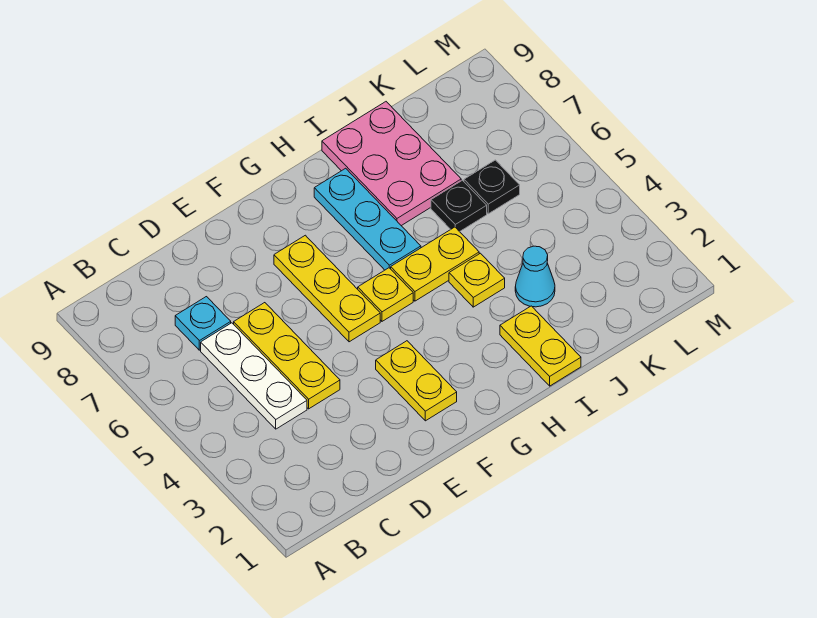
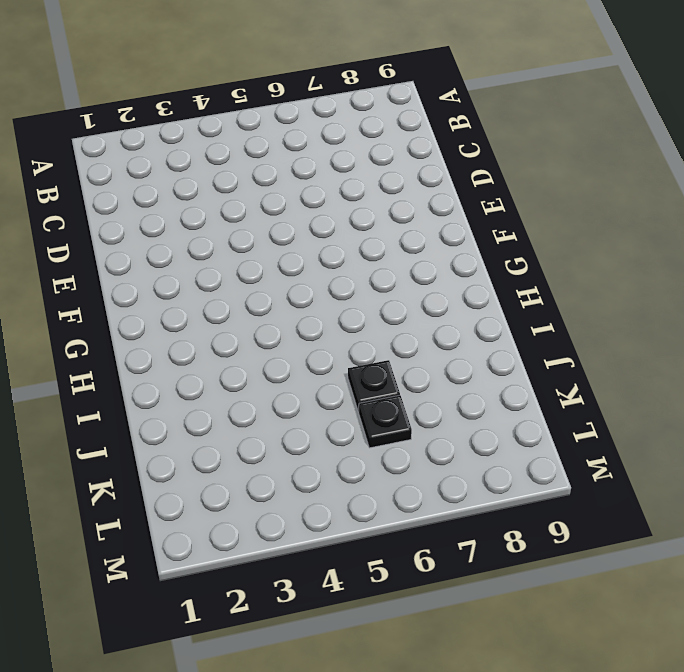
none -> white 1x3 plate [201,323,307,429]
none -> cyan 1x1 plate [175,297,231,350]
none -> yellow 1x3 plate [234,303,340,409]

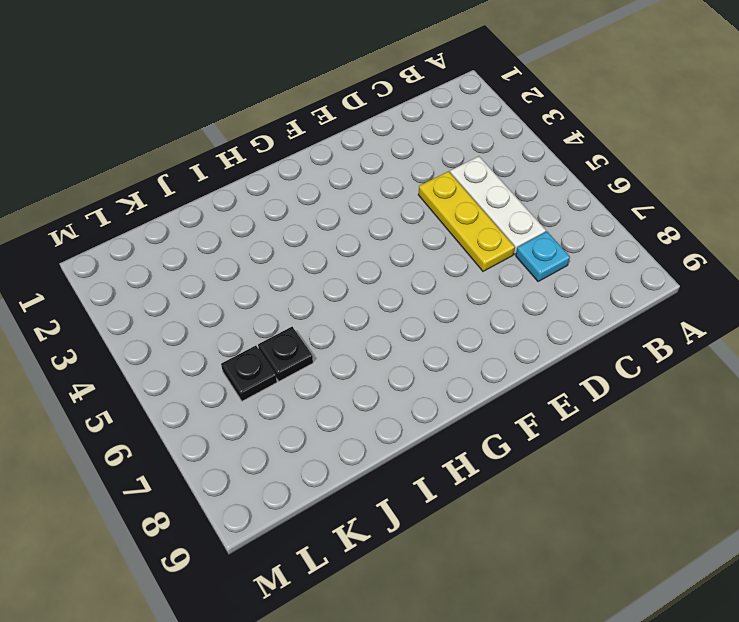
none -> yellow 1x2 plate [376,341,457,421]
none -> yellow 1x3 plate [274,235,380,342]
none -> yellow 1x1 plate [358,268,413,321]

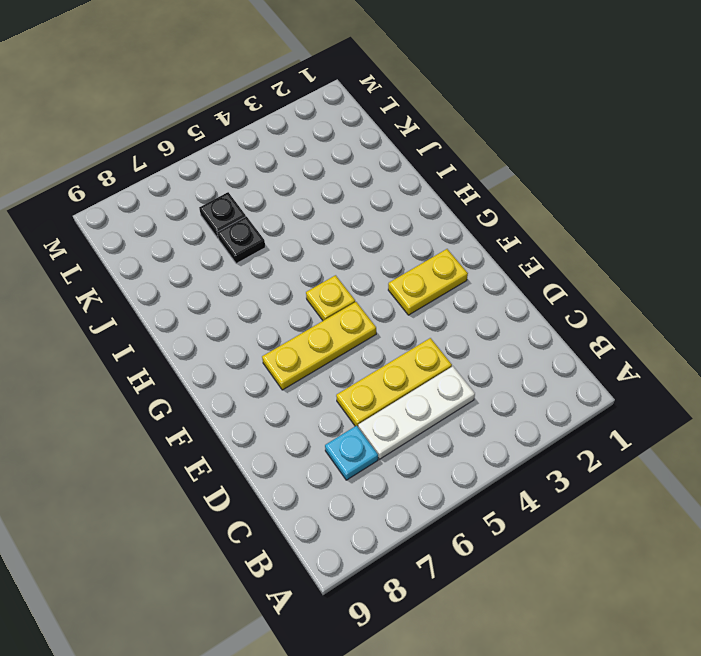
none -> yellow 1x2 plate [391,227,479,301]
none -> cyan 1x3 plate [314,168,421,270]
none -> yellow 1x2 plate [500,306,581,386]

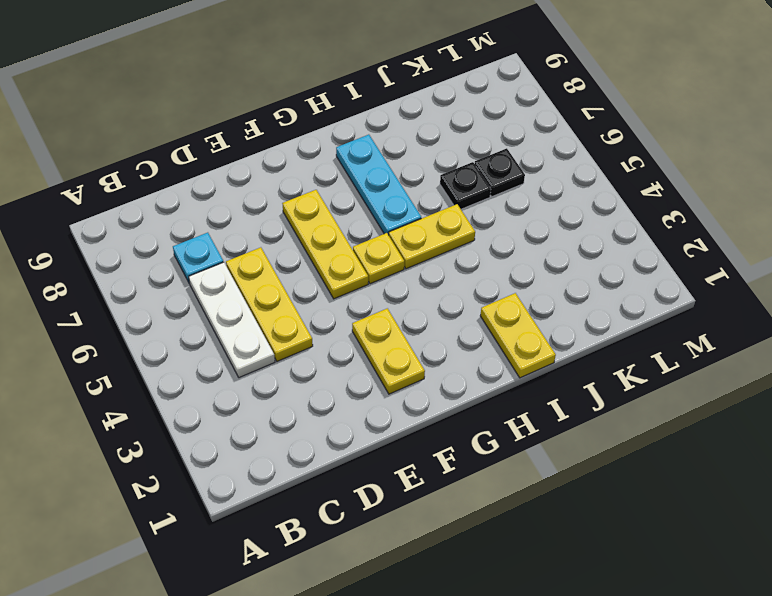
none -> yellow 1x1 plate [449,253,505,307]
none -> pink 2x3 plate [322,102,461,226]
none -> cyan 1x1 cone [515,246,555,307]

